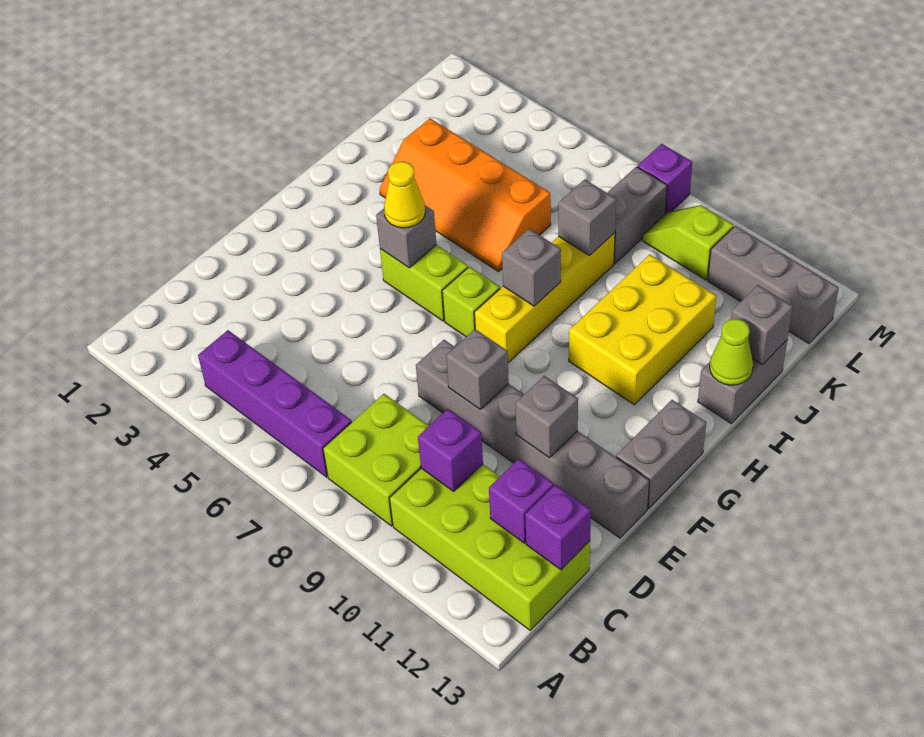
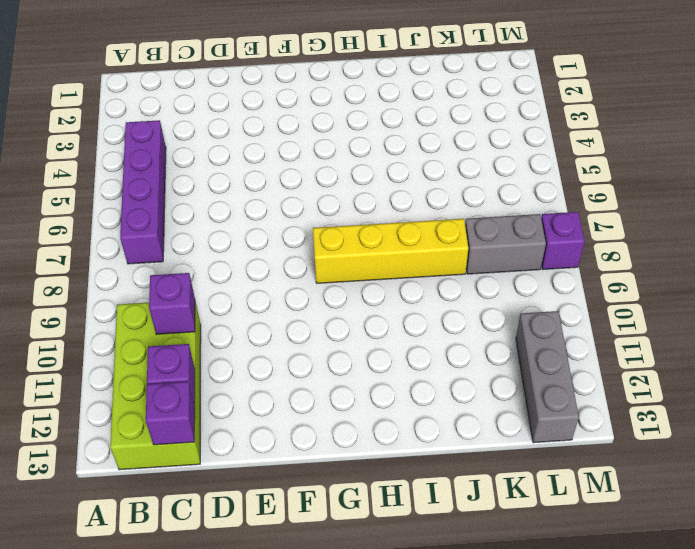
none -> lime 2x2 brick [323,394,429,526]
none -> grey 1x6 brick [416,340,650,538]
none -> grey 1x2 brick [616,400,706,508]

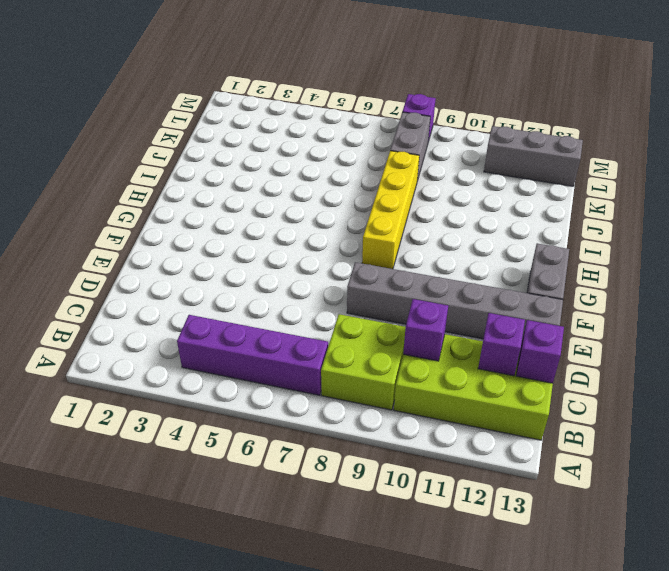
none -> lime 1x2 brick [380,245,468,321]
none -> lime 1x1 brick [442,267,500,337]
none -> yellow 2x3 brick [569,254,716,405]

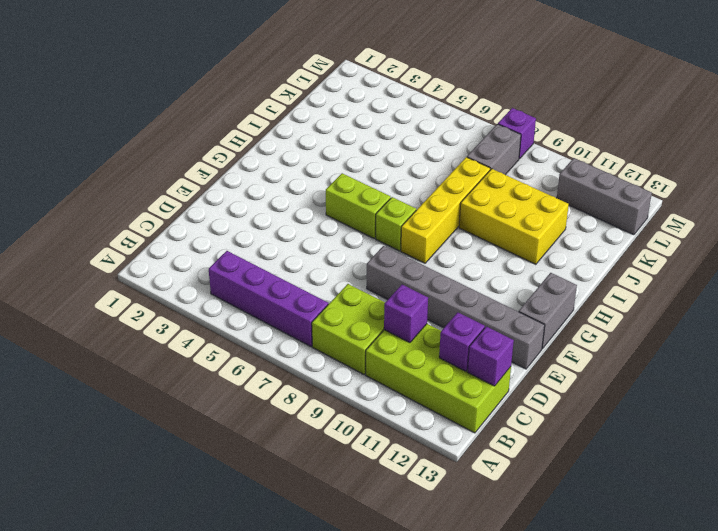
yellow 2x3 brick [459,169,569,264] -> yellow 2x3 brick turned to [569,254,716,405]
none -> orange 2x4 slope [380,119,551,272]
none -> grey 1x2 brick [698,340,787,423]
none -> lime 1x2 slope [642,205,734,280]

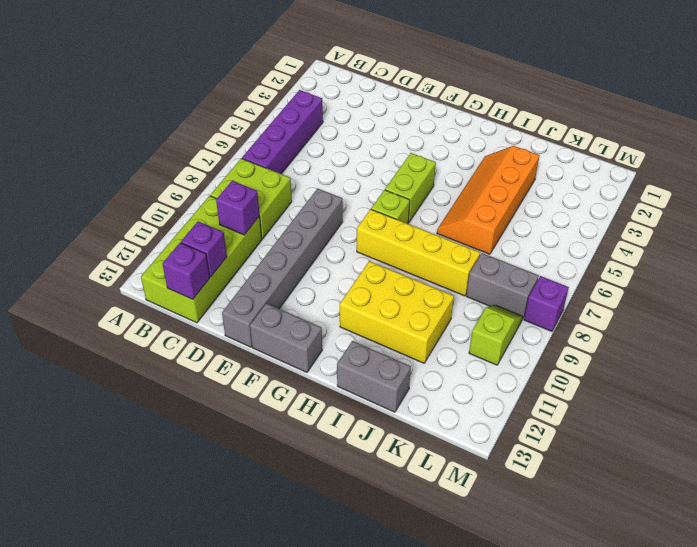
none -> grey 1x3 brick [708,226,839,344]
none -> grey 1x1 brick [446,329,509,409]
none -> grey 1x1 brick [515,376,578,458]

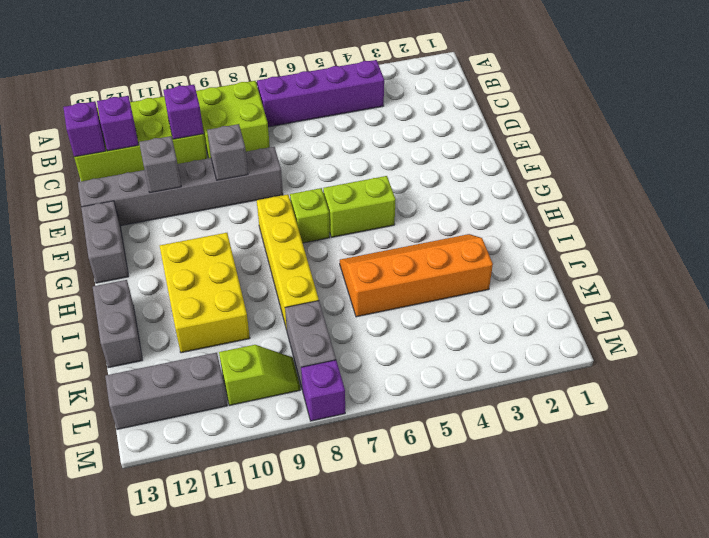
none -> grey 1x1 brick [376,205,436,268]
none -> grey 1x1 brick [502,229,561,306]
none -> lime 1x1 cone [710,319,753,385]

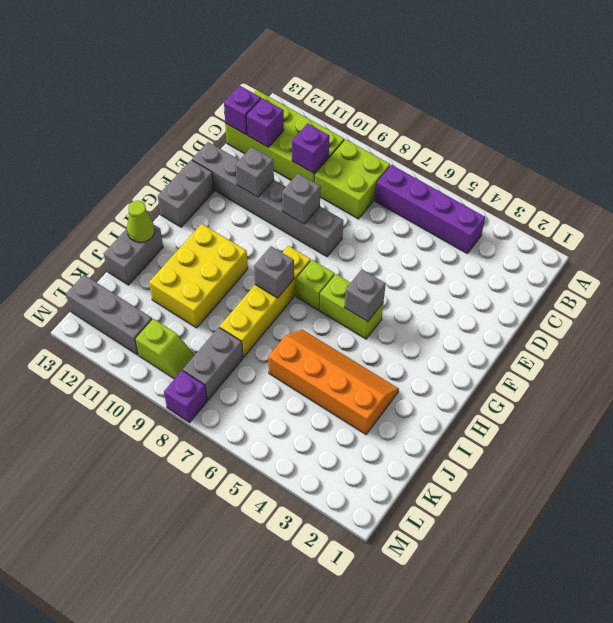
none -> grey 1x1 brick [558,179,616,256]
none -> grey 1x1 brick [731,285,793,365]
none -> yellow 1x1 cone [384,162,425,228]

